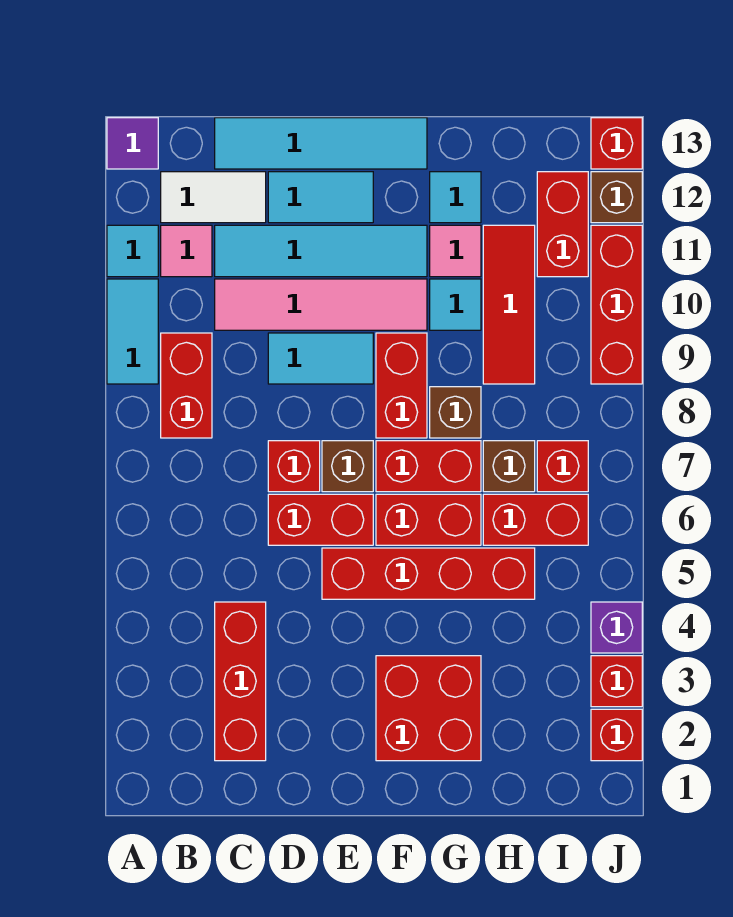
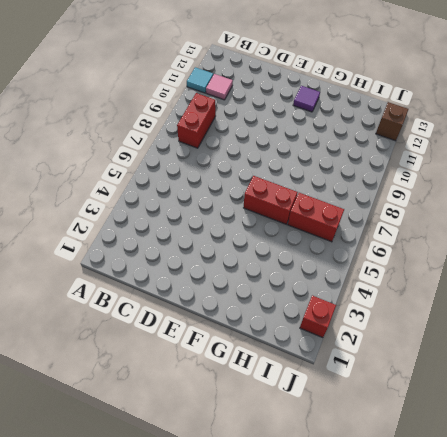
purple 1x1 tile [293,86,320,112] -> purple 1x1 tile moved to [107,118,158,169]
none -> cyan 1x2 tile [107,279,158,384]
none -> white 1x2 tile [161,172,266,223]
none -> red 1x3 brick [215,602,266,761]
none -> pink 1x4 tile [215,279,427,330]

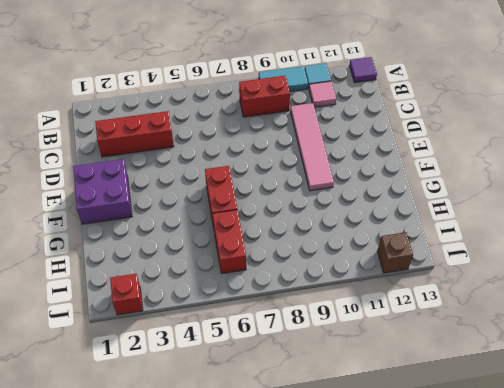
purple 2x2 brick [73,159,132,224] -> red 2x2 brick [376,656,481,761]
none -> white 1x2 tile [161,172,266,223]
none -> cyan 1x4 tile [215,225,427,277]
none -> cyan 1x4 tile [215,118,427,169]
none -> red 1x2 brick [268,494,373,545]

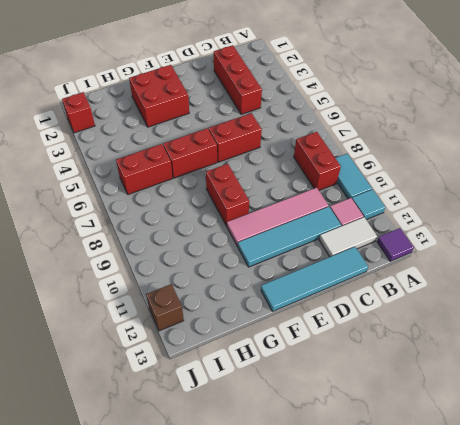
none -> red 1x1 brick [268,441,320,492]
none -> cyan 1x2 tile [268,333,373,384]
none -> cyan 1x2 tile [268,172,373,223]
none -> red 1x4 brick [322,548,535,599]

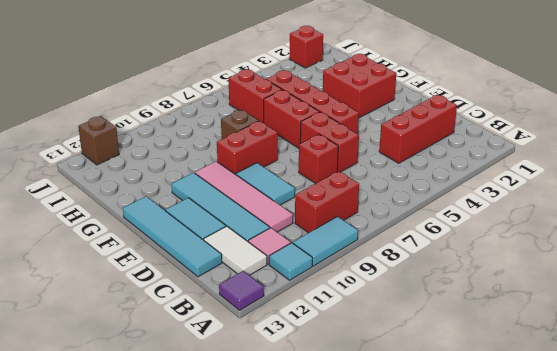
none -> brown 1x1 brick [322,441,373,492]
none -> red 1x2 brick [376,441,481,492]
none -> cyan 1x1 tile [430,279,481,330]
none -> pink 1x1 tile [430,225,481,277]

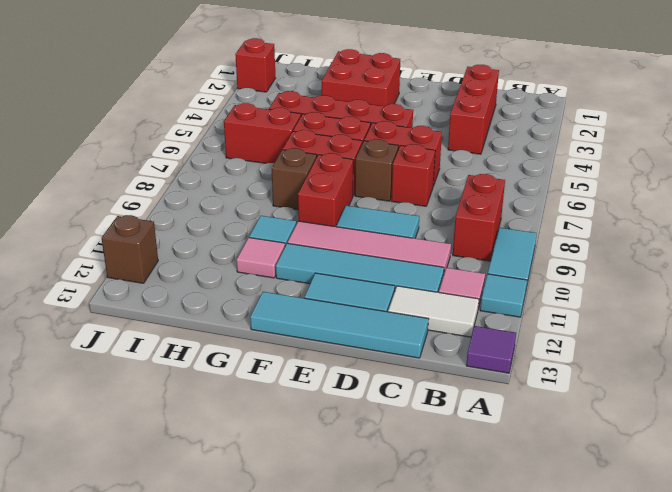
none -> cyan 1x1 tile [430,172,481,223]
none -> brown 1x1 brick [483,441,535,492]
none -> red 1x3 tile [483,225,535,384]
none -> red 1x1 brick [537,441,588,492]

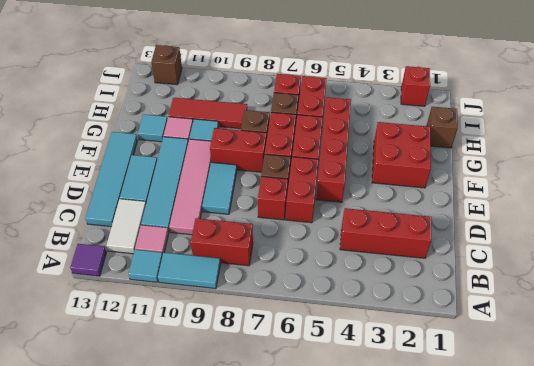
brown 1x1 brick [427,107,458,148] -> none
none -> red 1x2 brick [537,172,588,277]
none -> red 1x1 brick [591,656,642,707]
none -> purple 1x1 brick [591,602,642,653]
none -> red 1x3 brick [591,225,642,384]

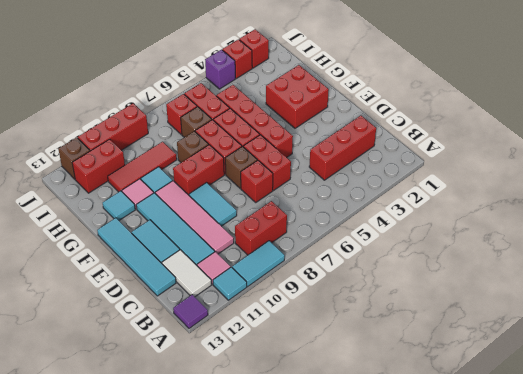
none -> red 1x1 brick [591,118,642,169]

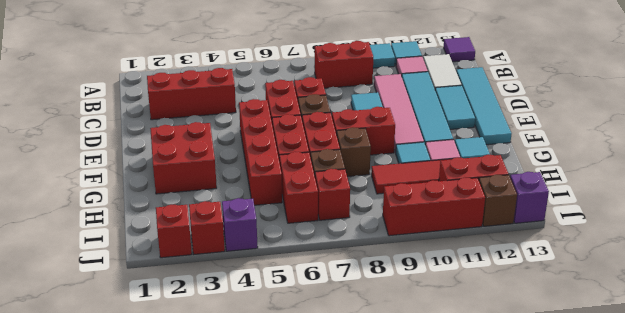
purple 1x1 brick [510,172,549,223] -> red 1x1 brick [591,118,642,169]

